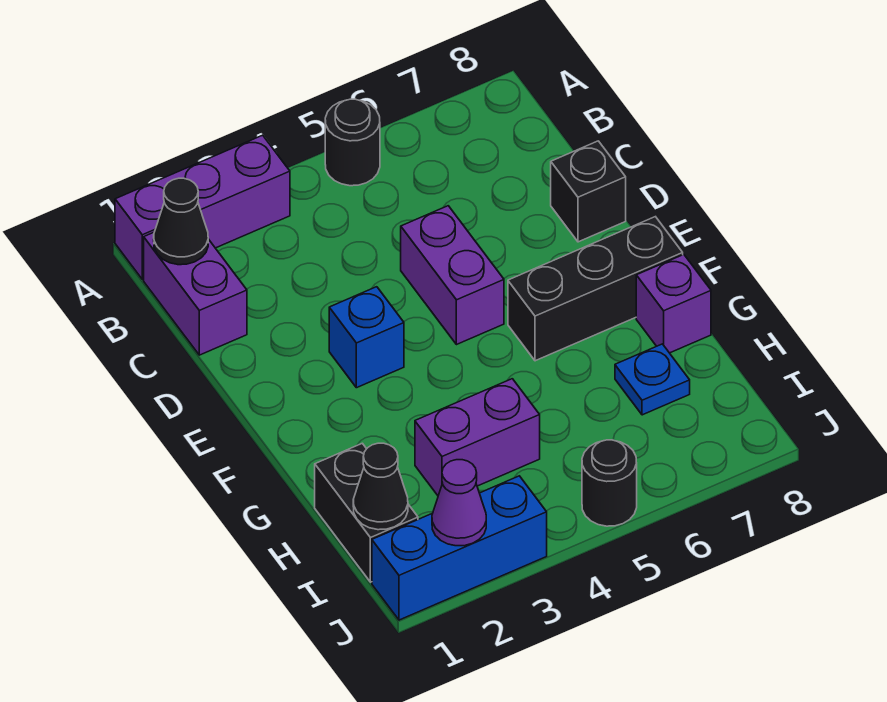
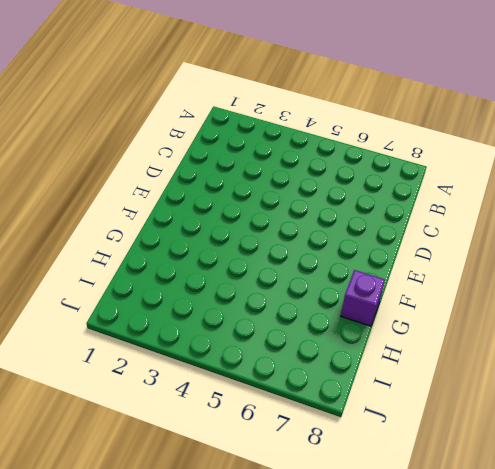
none -> purple 1x3 brick [115,135,290,279]
none -> black 1x1 round brick [325,99,380,186]
none -> purple 1x2 brick [144,232,247,355]

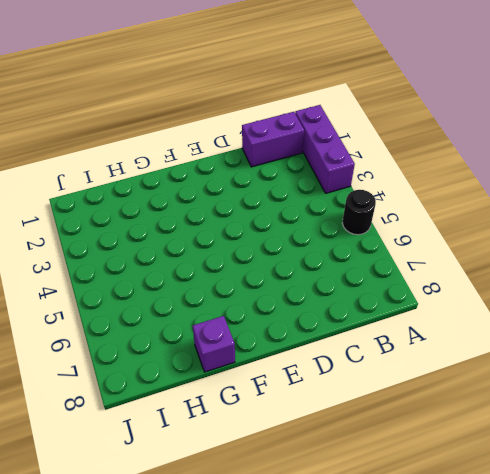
none -> purple 1x2 brick [401,206,504,345]
none -> black 1x1 brick [551,141,626,242]
none -> blue 1x1 brick [329,287,404,388]

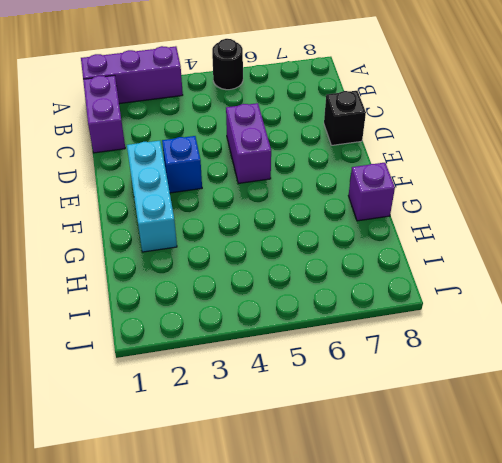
cyan 1x3 brick [127,141,177,252] -> none
none -> black 1x3 brick [508,217,683,361]
none -> black 1x2 brick [315,443,418,582]
none -> purple 1x2 brick [415,379,540,495]

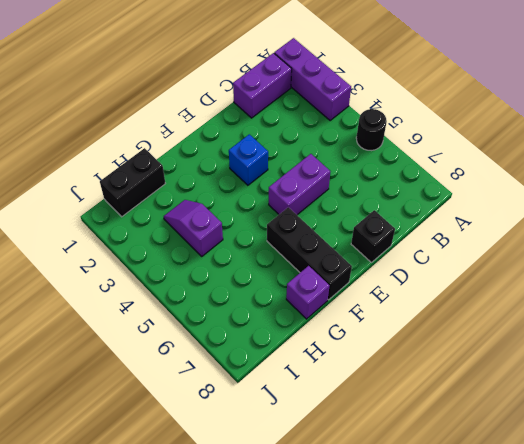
purple 1x2 slope [164,200,223,256] -> purple 1x2 brick [415,379,540,495]
none -> blue 1x1 plate [615,344,690,415]
none -> blue 1x3 brick [372,476,547,620]
none -> black 1x1 round brick [582,440,637,526]

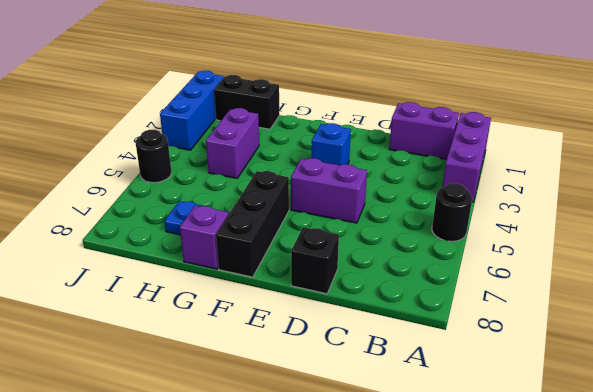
none -> black 1x1 cone [154,178,208,265]
none -> black 1x1 cone [353,443,408,530]
none -> purple 1x1 cone [432,460,486,546]

